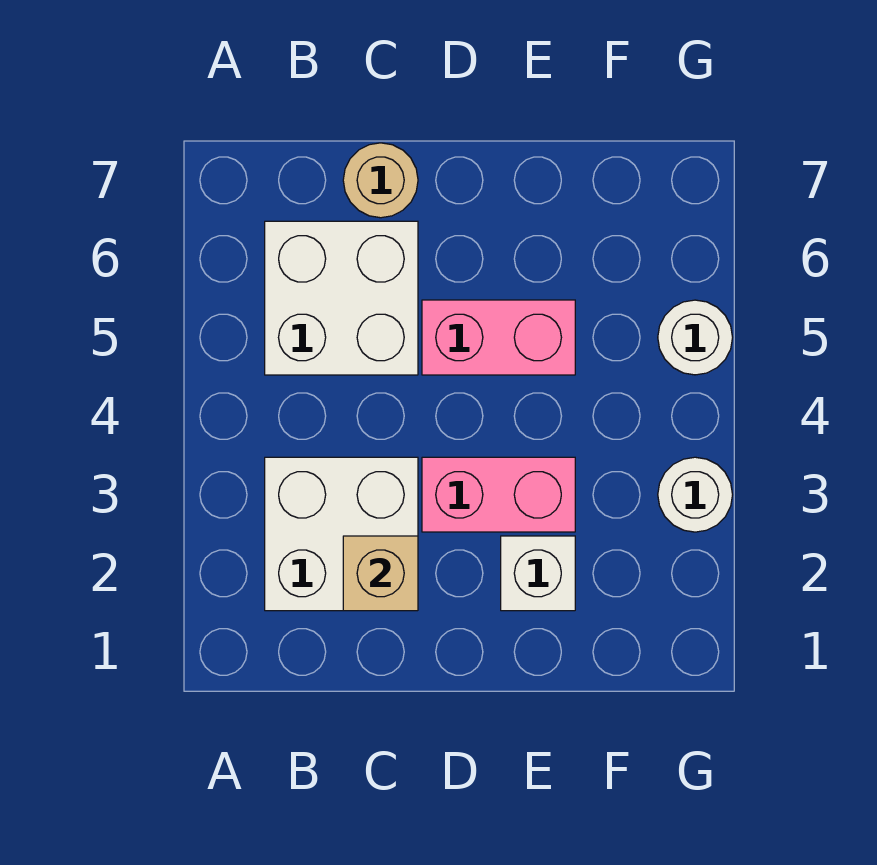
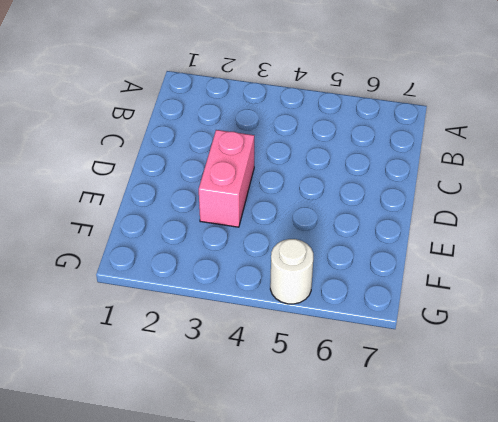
none -> white 2x2 brick [265,457,418,611]
none -> white 2x2 brick [265,221,418,375]

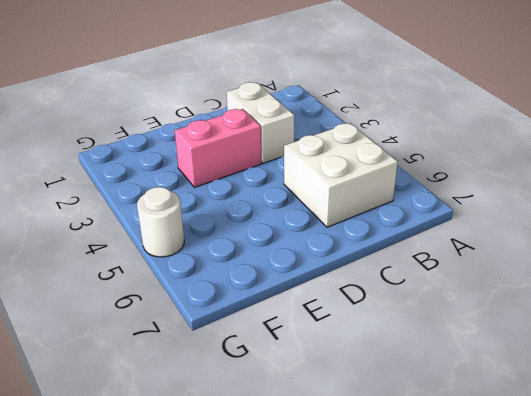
white 1x2 brick [226,82,294,163] -> white 2x2 brick [265,457,418,611]
none -> tan 1x1 round brick [343,143,418,218]
none -> pink 1x2 brick [422,300,575,375]

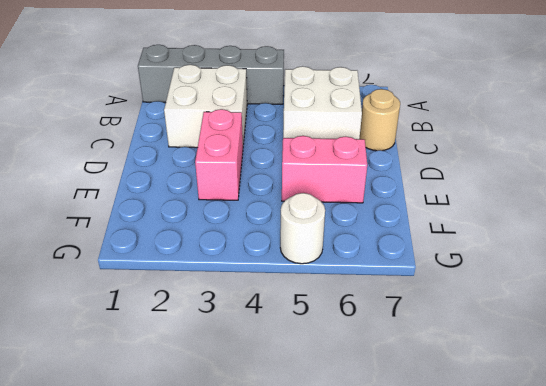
grey 1x4 brick [138,45,284,104] -> none
pink 1x2 brick [282,136,367,203] -> pink 1x2 brick turned to [422,300,575,375]
none -> white 1x1 brick [501,536,575,611]
none -> white 1x1 round brick [658,457,733,532]

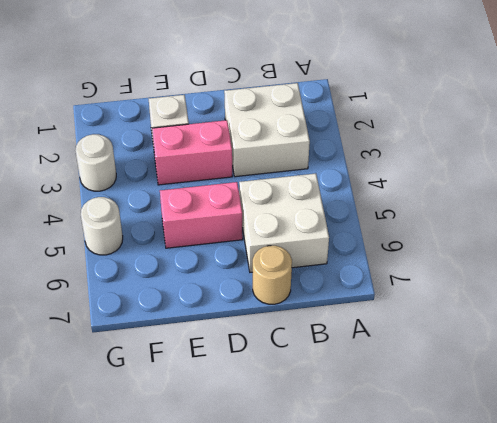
none -> tan 1x1 brick [343,536,418,611]

